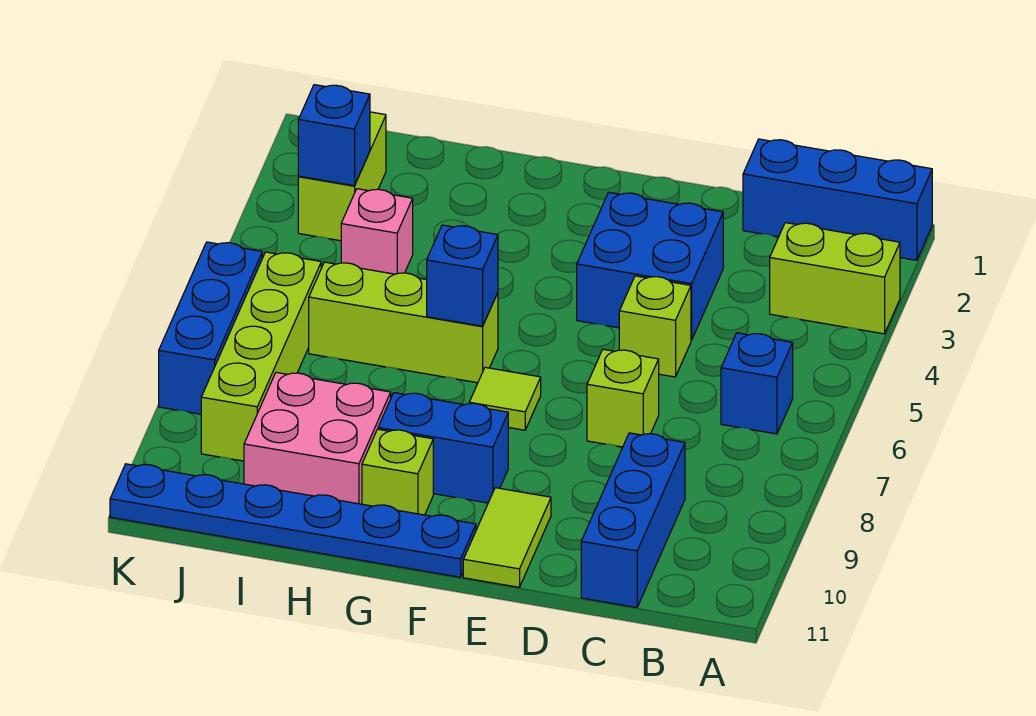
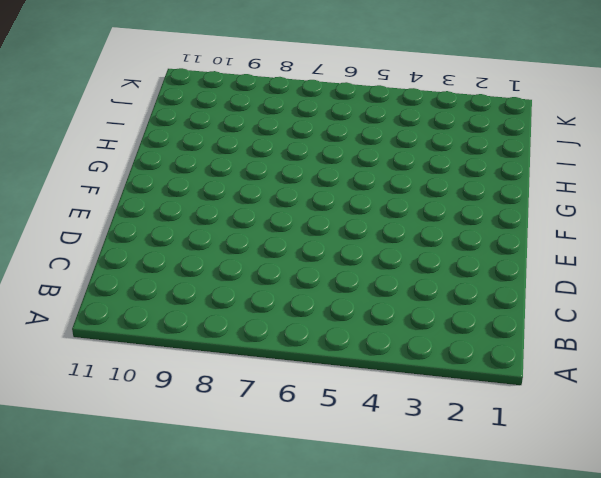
none -> blue 1x3 brick [743,139,932,260]
none -> lime 1x2 brick [770,223,900,334]
none -> blue 1x1 brick [721,333,793,434]

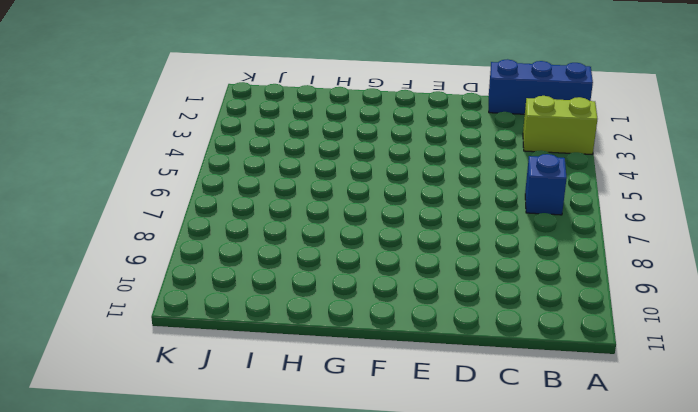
none -> blue 1x3 brick [581,433,685,607]
none -> blue 2x2 brick [577,192,723,340]
none -> lime 1x1 brick [619,276,691,377]

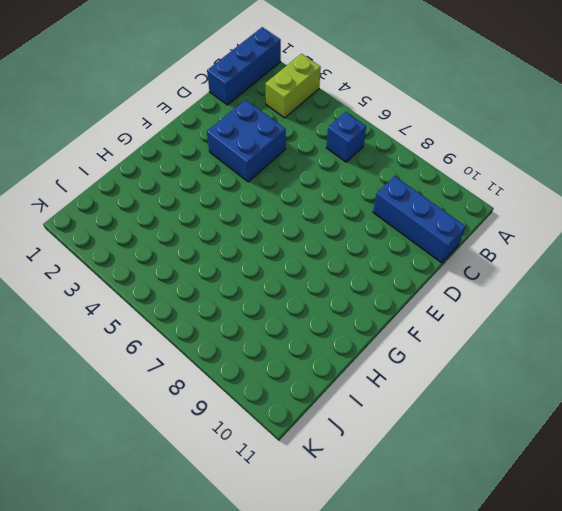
none -> lime 1x1 brick [619,276,691,377]
none -> lime 1x1 brick [587,349,659,447]
none -> lime 1x2 tile [463,488,551,587]

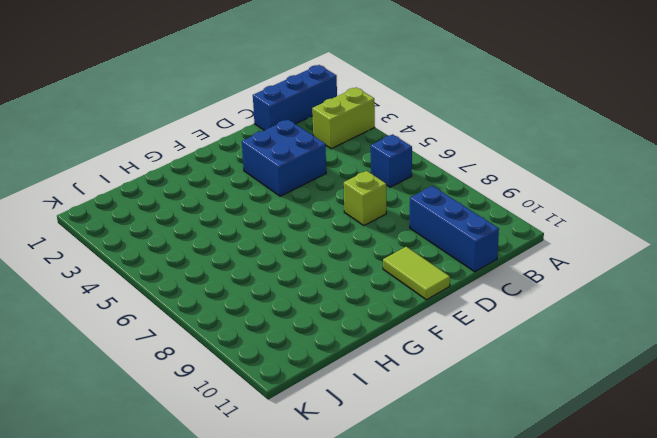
none -> lime 1x1 brick [619,276,691,377]
none -> lime 1x1 tile [469,367,541,430]
none -> blue 1x2 brick [378,393,508,503]

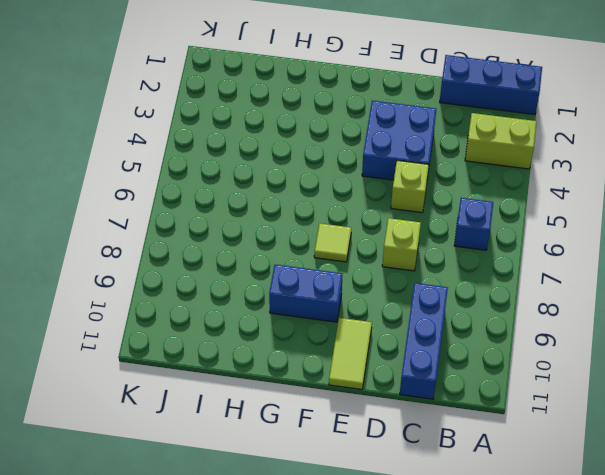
none -> blue 1x6 plate [110,464,476,577]
none -> lime 1x3 brick [309,262,498,383]
none -> lime 1x1 brick [362,429,433,515]

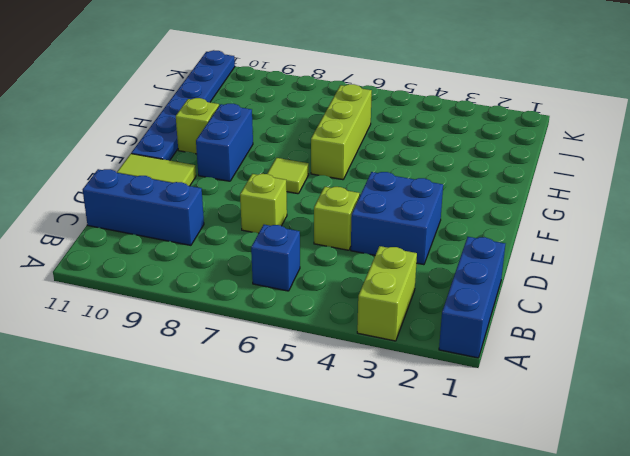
none -> pink 2x2 brick [244,372,391,504]
none -> pink 1x1 brick [341,189,413,274]
none -> lime 1x2 brick [298,112,386,241]

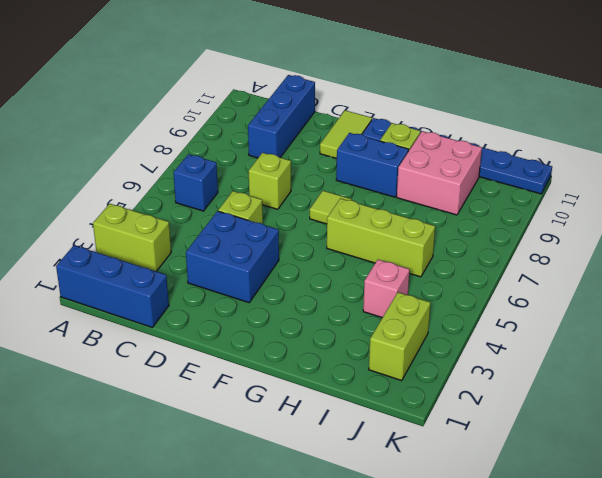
none -> lime 1x4 brick [201,252,321,461]
none -> blue 1x3 brick [159,242,262,414]
none -> blue 1x1 brick [427,225,498,326]

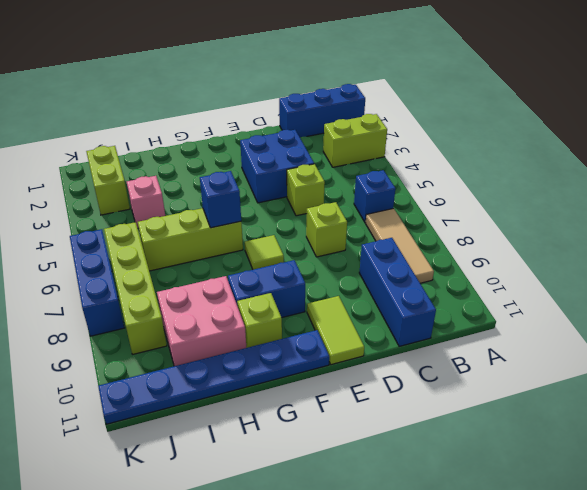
tan 1x3 tile [365,208,434,283] -> none
none -> blue 1x1 brick [298,85,370,186]

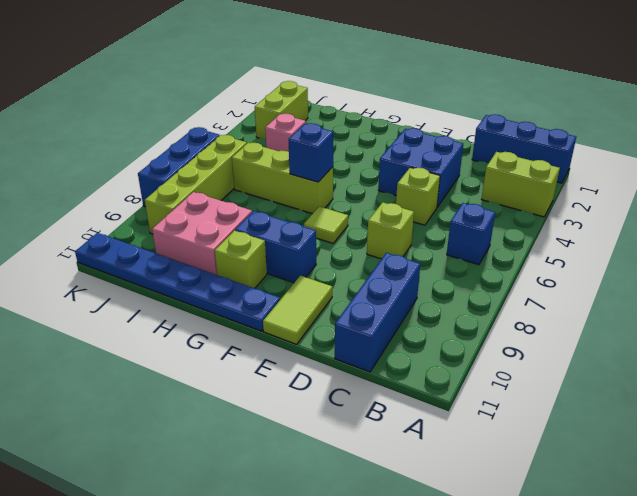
none -> blue 1x1 brick [298,85,370,186]

